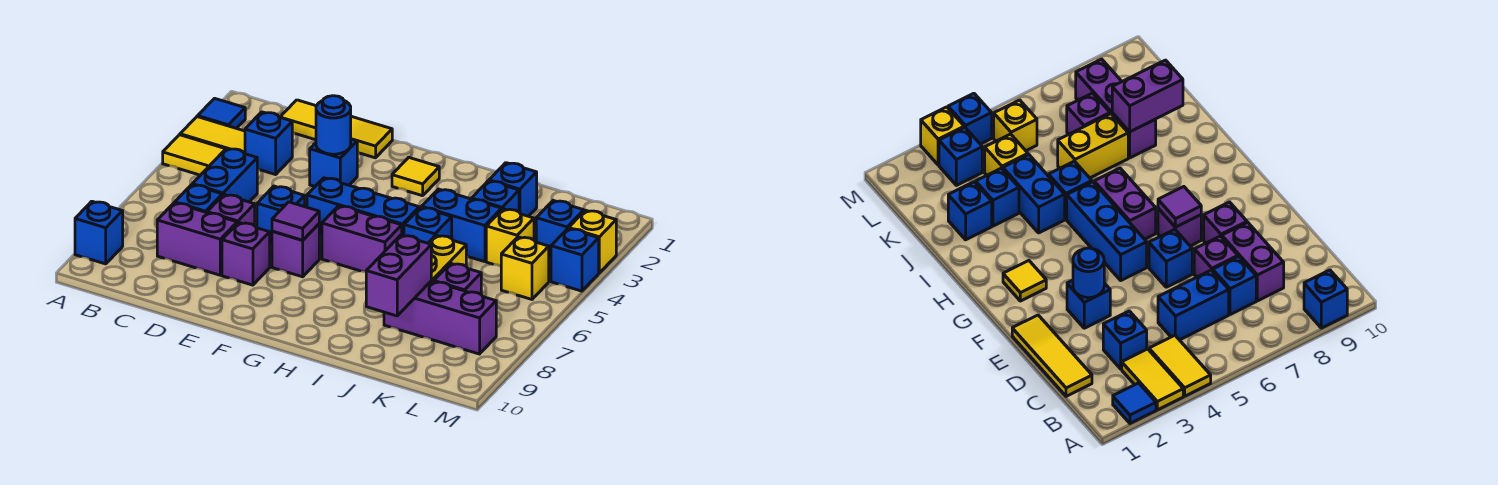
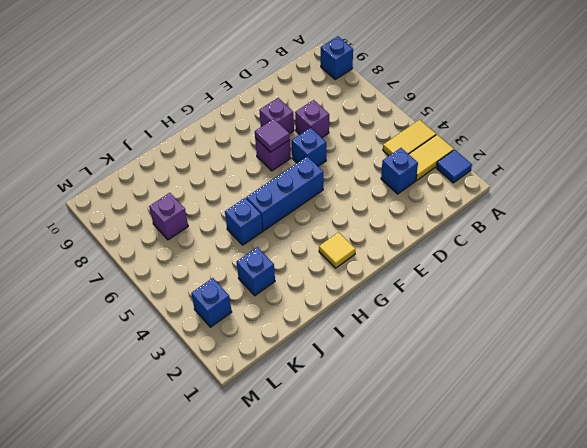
none -> yellow 1x3 tile [281,100,392,158]
none -> blue 1x2 brick [192,148,257,202]
none -> blue 1x1 brick [175,185,222,213]
none -> purple 1x2 brick [157,203,237,275]

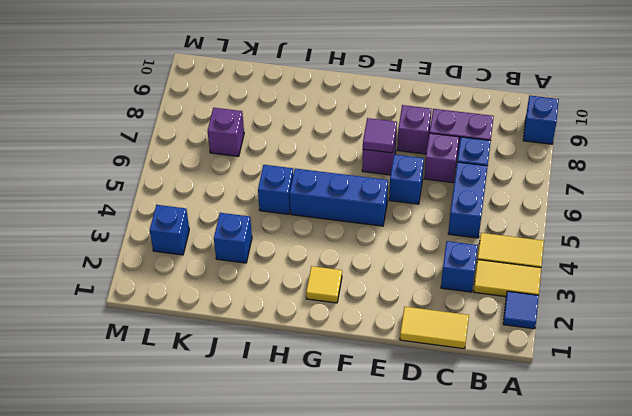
yellow 1x2 tile [400,307,469,349] -> yellow 1x3 tile [281,100,392,158]
none -> blue 1x1 brick [310,139,357,186]
none -> purple 1x2 brick [322,206,402,272]
none -> blue 1x2 brick [422,189,502,262]
none -> blue 1x1 brick [489,163,537,216]

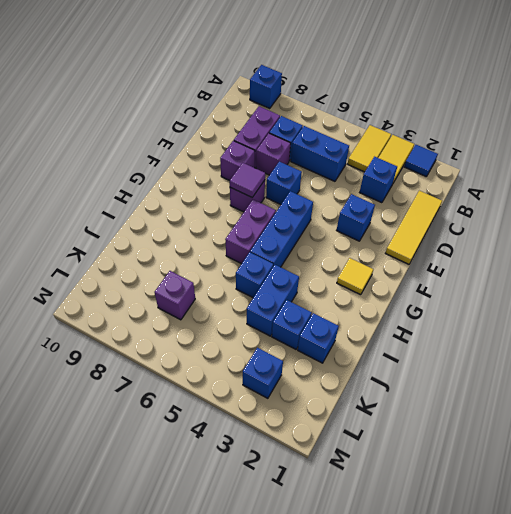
none -> yellow 1x2 brick [428,235,466,282]
none -> purple 1x3 brick [384,281,496,354]
none -> yellow 1x1 brick [486,209,534,266]
none -> yellow 1x1 brick [501,237,549,299]

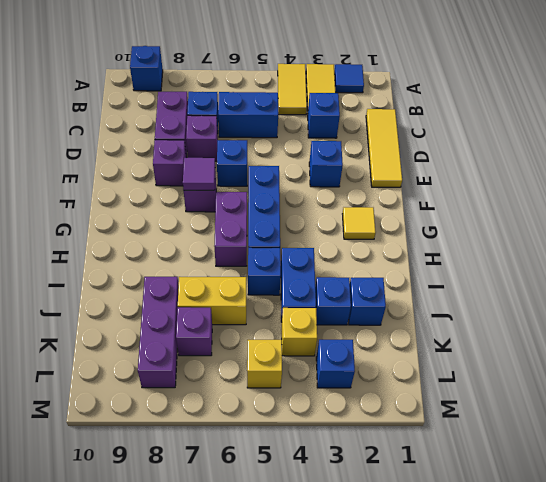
none -> yellow 1x1 brick [569,210,616,273]
none -> blue 1x1 brick [551,229,599,291]
none -> blue 1x1 round brick [316,96,351,154]
none -> purple 1x2 brick [366,235,431,316]

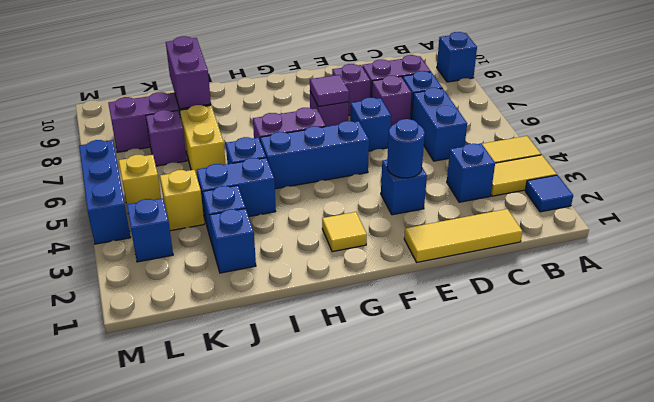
blue 1x3 brick [79,140,131,244] -> blue 1x1 brick [551,229,599,291]
none -> yellow 1x1 brick [569,210,616,273]

